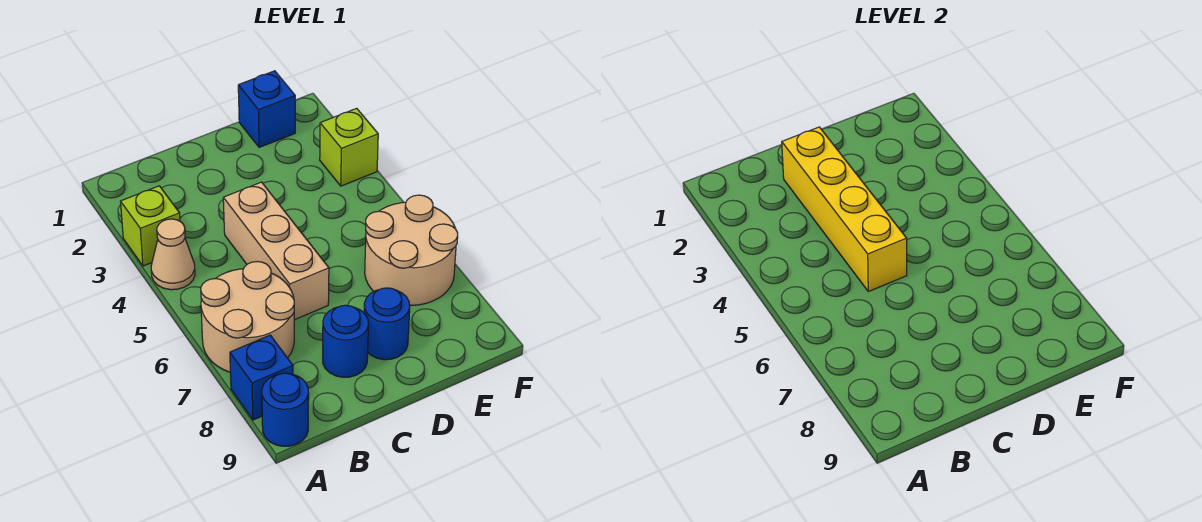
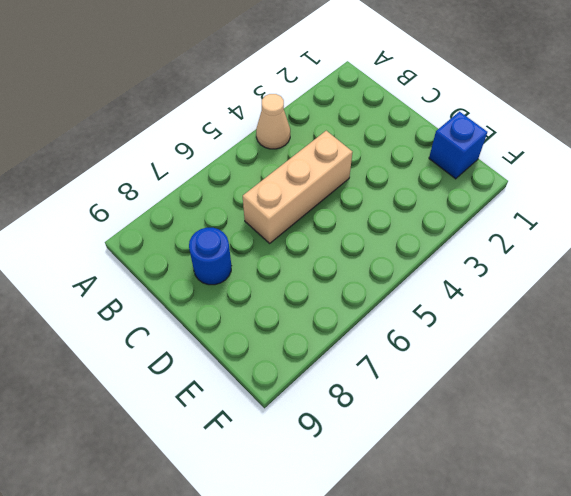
none -> lime 1x1 brick [121,186,180,266]
none -> tan 2x2 round brick [201,262,294,372]
none -> blue 1x1 brick [230,335,293,420]

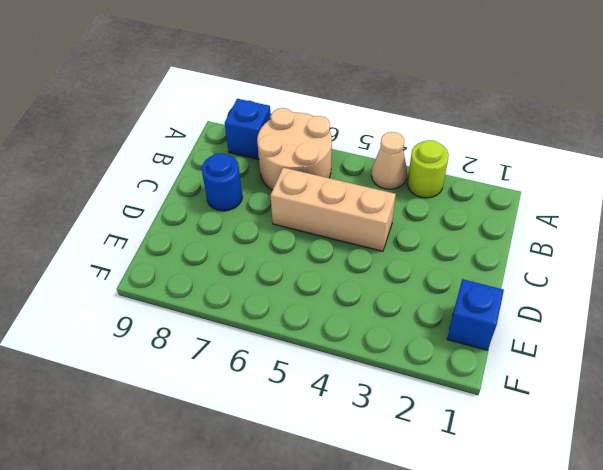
lime 1x1 round brick [407,140,449,198] -> lime 1x1 brick [121,186,180,266]
none -> blue 1x1 round brick [262,373,309,446]
none -> blue 1x1 round brick [364,288,410,360]
none -> tan 2x2 round brick [365,195,458,305]

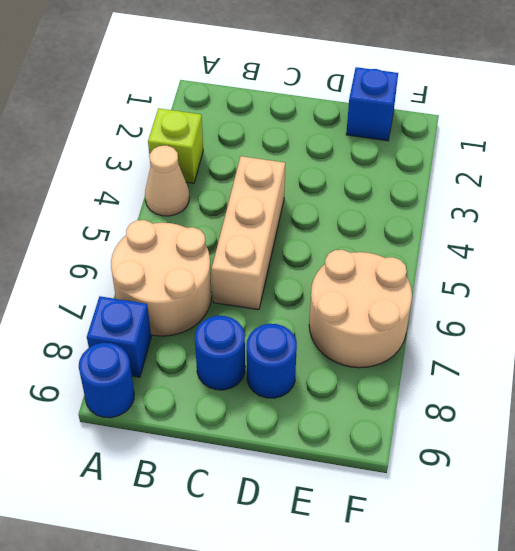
none -> lime 1x1 brick [320,108,378,186]
none -> yellow 1x4 brick [782,127,907,291]

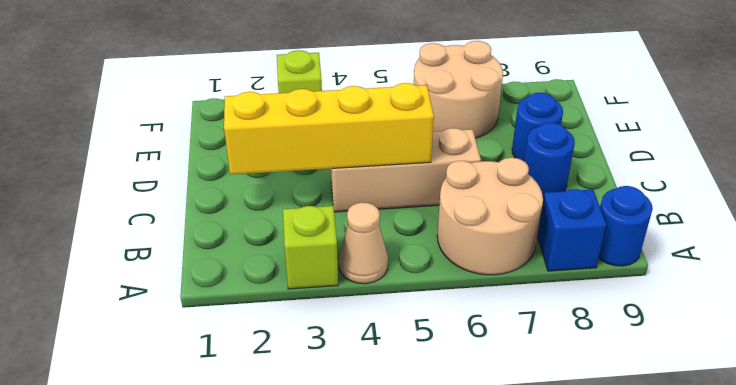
none -> blue 1x1 brick [238,71,295,147]

